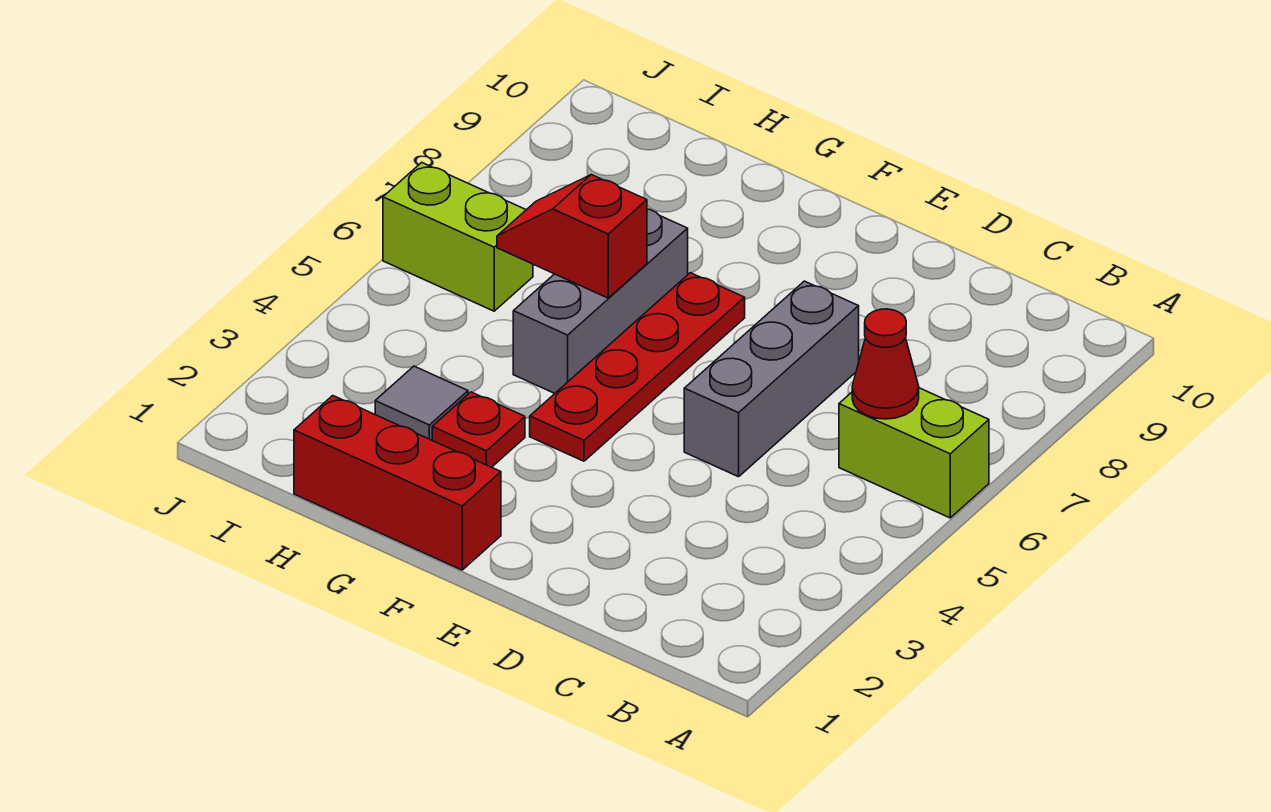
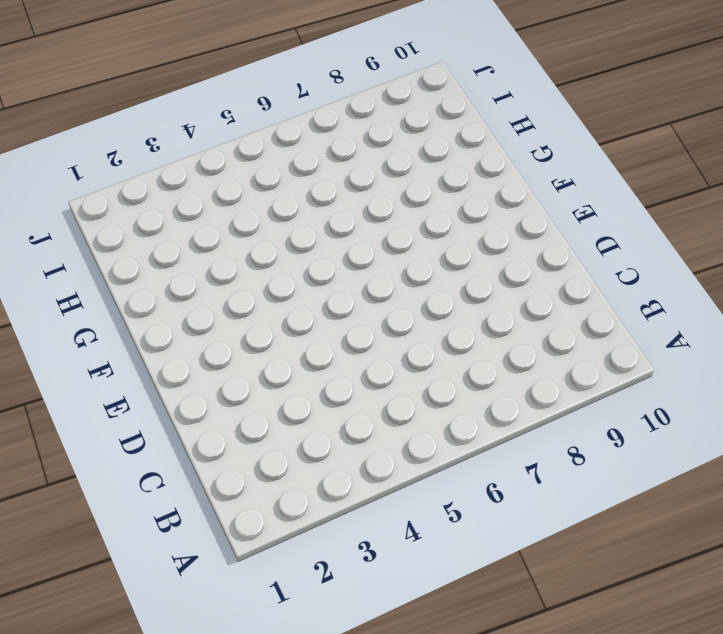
none -> lime 1x2 brick [839,388,989,518]
none -> grey 1x3 brick [684,281,859,477]

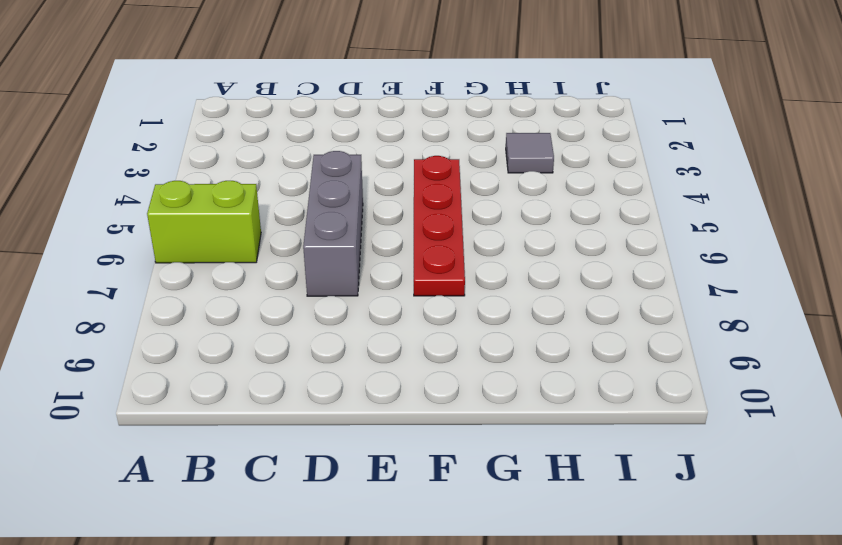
none -> red 1x3 brick [294,396,501,570]
none -> red 1x1 plate [432,392,525,467]

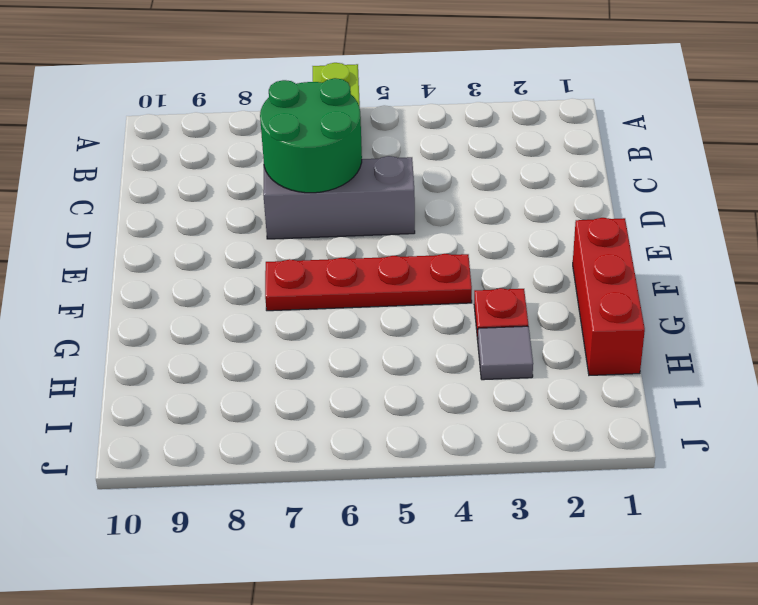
green 2x2 round brick [260,78,362,193] -> none
none -> grey 1x3 brick [513,209,688,393]
none -> lime 1x2 brick [383,162,533,311]

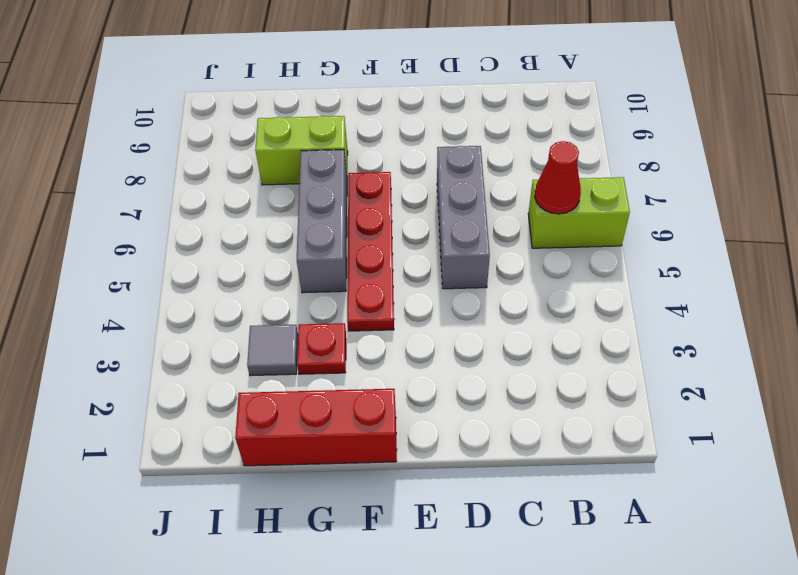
lime 1x2 brick [255,116,348,185] -> lime 1x2 brick moved to [383,162,533,311]
none -> red 1x2 slope [497,175,647,298]

